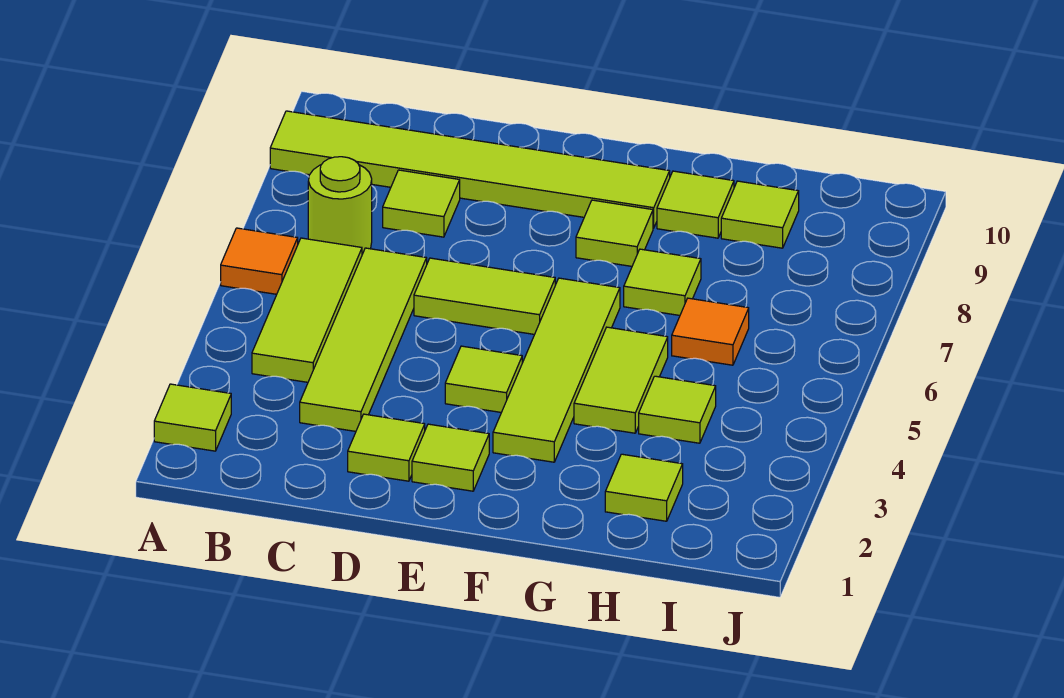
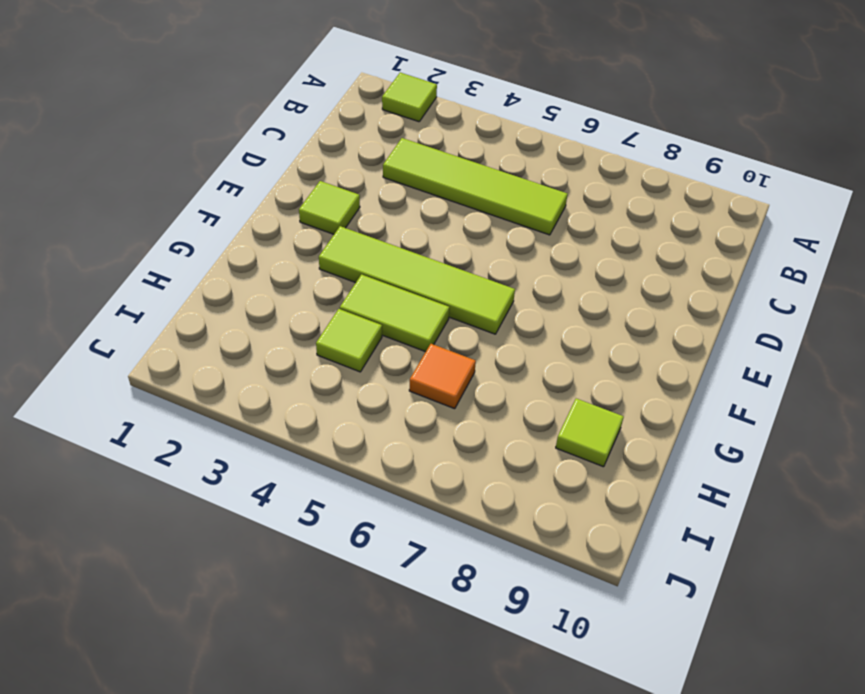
none -> orange 1x1 tile [221,228,298,294]
none -> lime 1x6 tile [270,111,670,228]
none -> lime 1x3 tile [252,238,362,382]

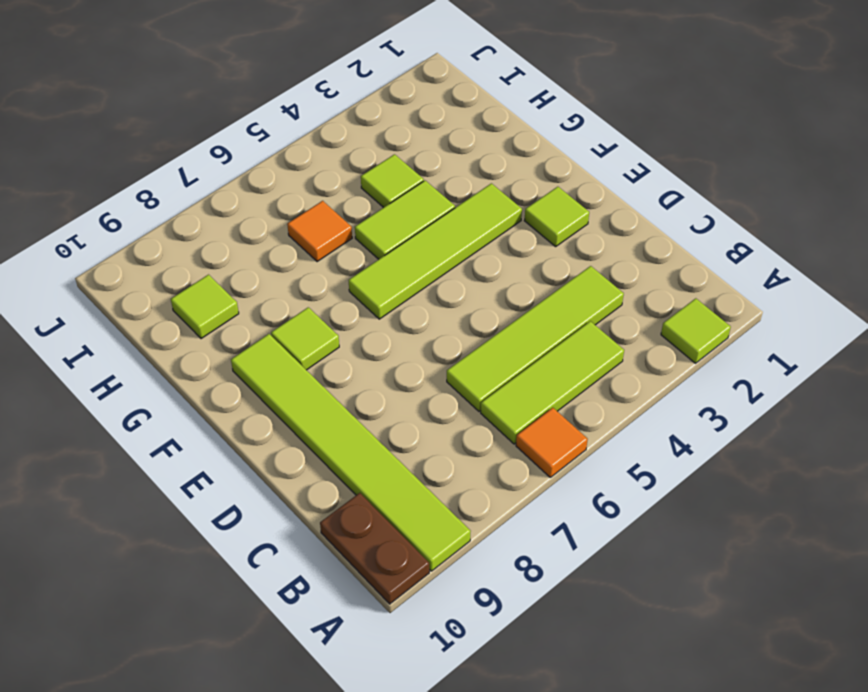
brown 1x2 plate [320,493,429,604] -> none
none -> lime 1x1 round brick [308,157,372,254]
none -> lime 1x1 tile [383,170,460,237]
none -> lime 1x1 tile [348,414,425,481]

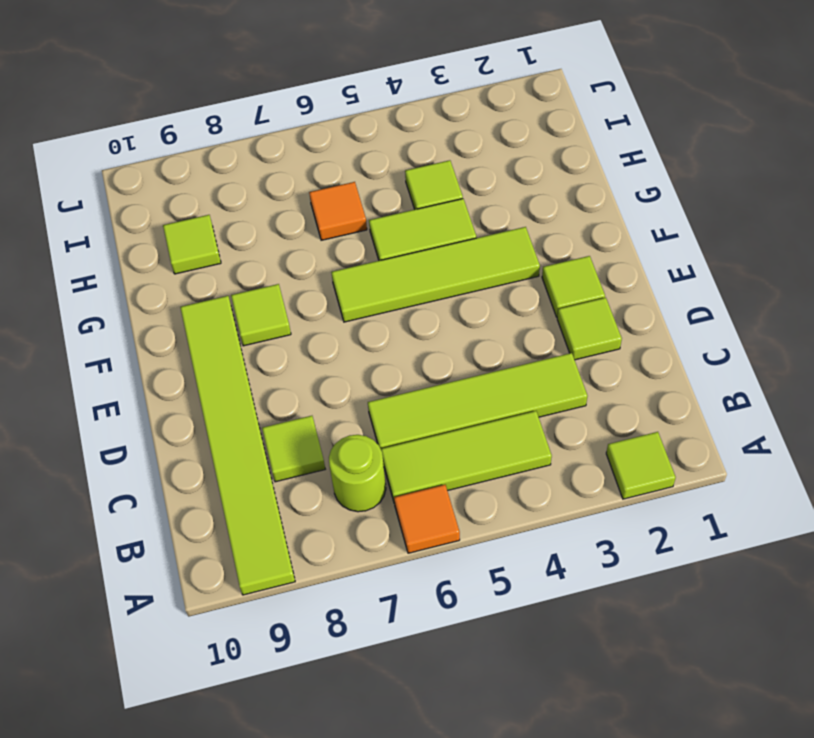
none -> lime 1x2 tile [414,258,555,334]
none -> lime 1x1 tile [445,346,522,412]
none -> lime 1x1 tile [624,249,701,315]

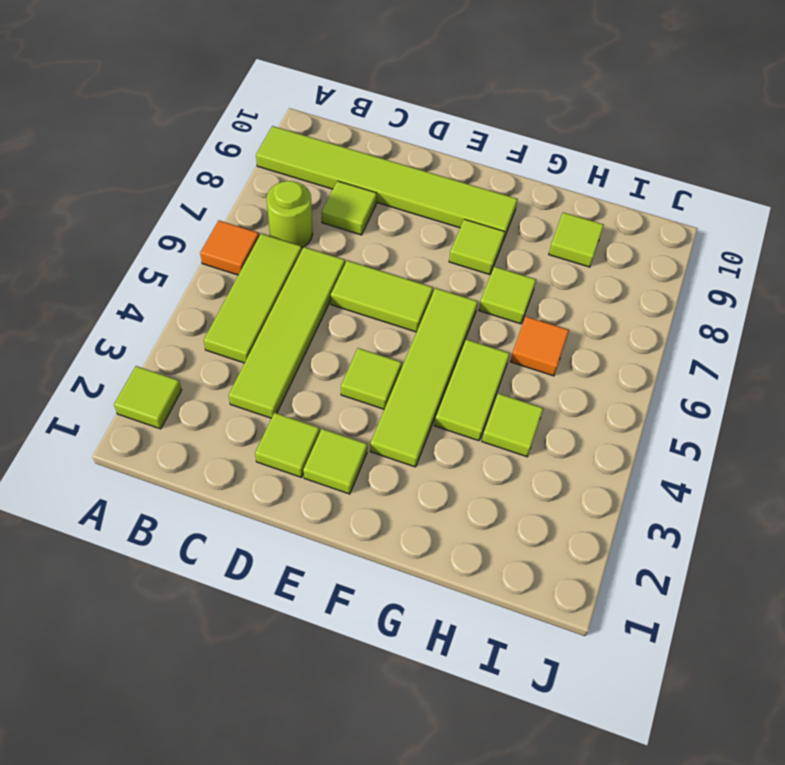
none -> lime 1x1 tile [657,171,734,238]
none -> lime 1x1 tile [605,454,683,521]

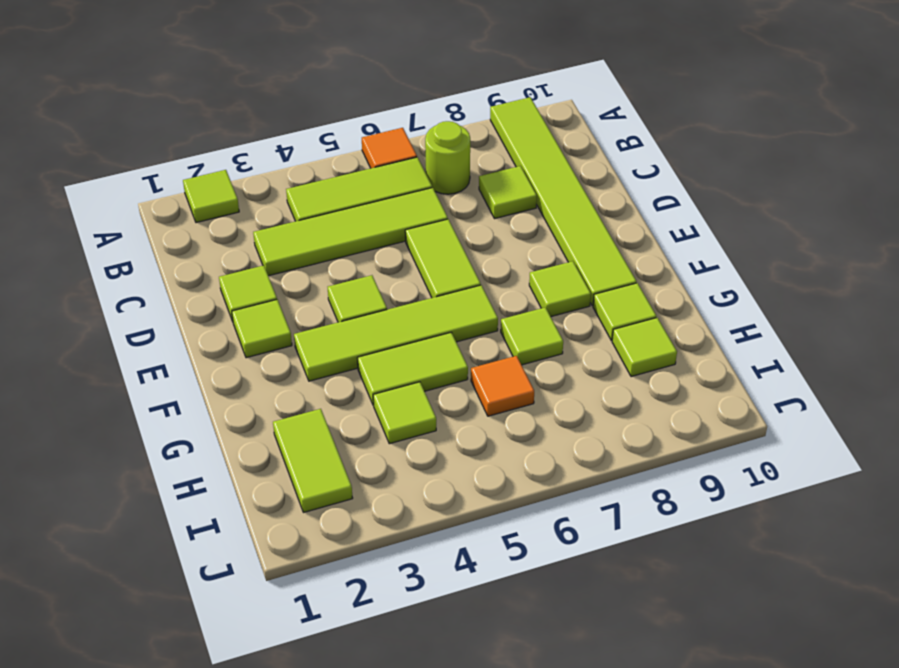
lime 1x2 tile [273,409,353,512] -> lime 1x1 tile [605,454,683,521]

